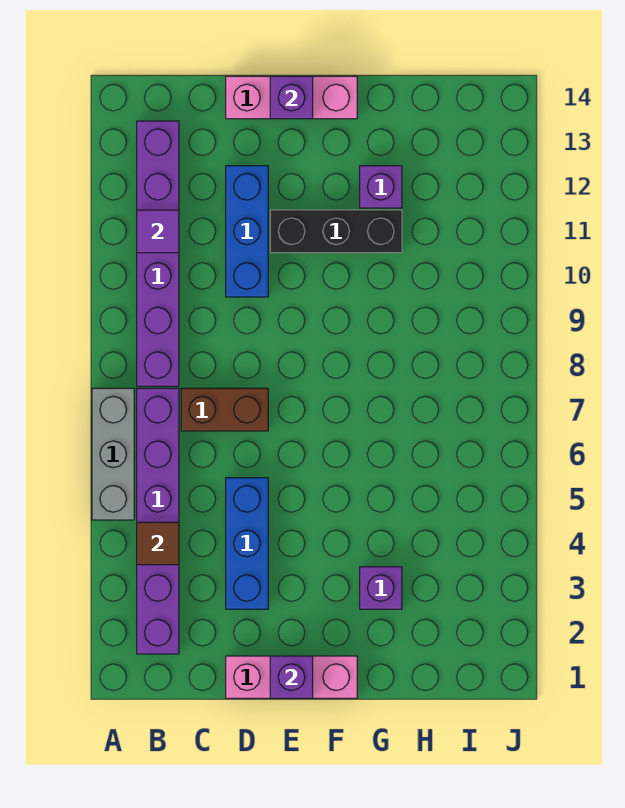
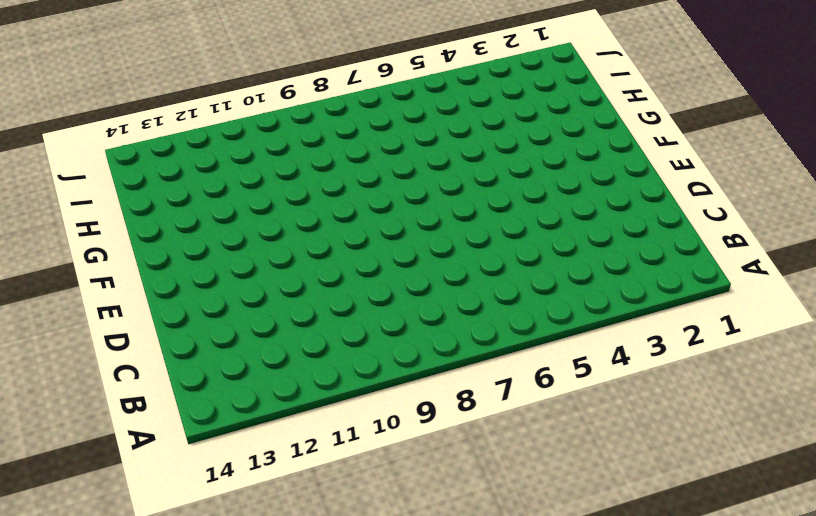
none -> grey 1x3 brick [92,388,134,520]
none -> purple 1x6 brick [137,388,179,654]
none -> purple 1x6 brick [137,121,179,386]

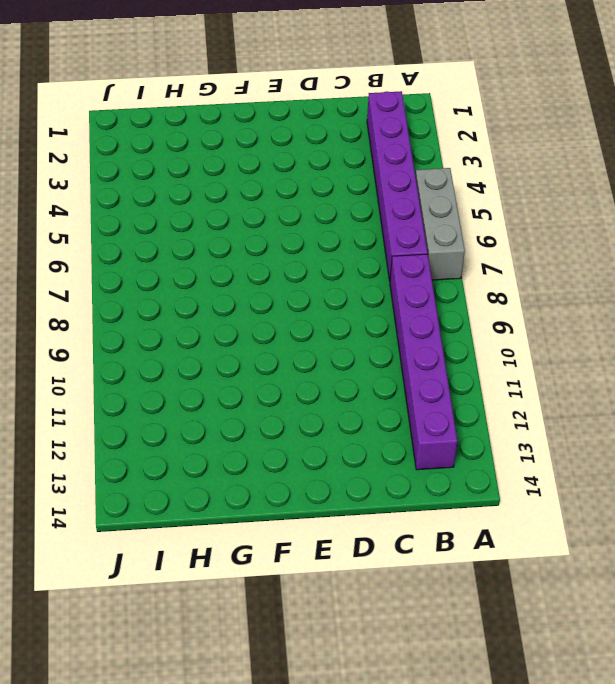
none -> brown 1x2 brick [181,388,268,431]
none -> pink 1x3 brick [226,656,357,698]
none -> blue 1x3 brick [226,478,268,609]

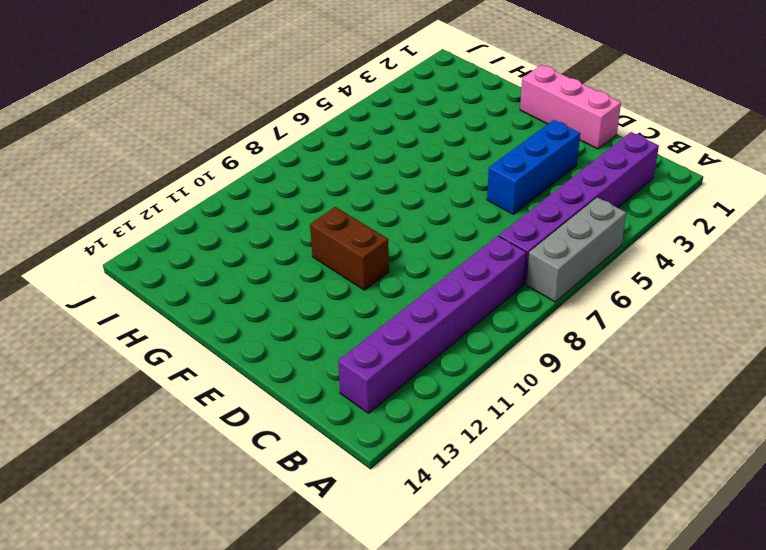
brown 1x2 brick [310,207,389,290] -> brown 1x2 brick moved to [181,388,268,431]
none -> blue 1x3 brick [226,166,268,297]
none -> pink 1x3 brick [226,76,357,119]
none -> black 1x3 brick [270,210,402,253]

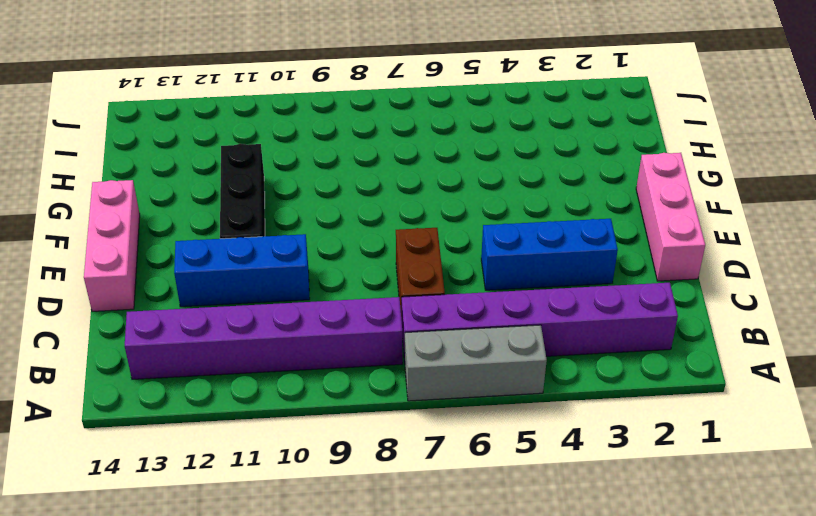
none -> purple 1x1 brick [360,567,402,609]
none -> purple 1x1 brick [360,166,402,208]
none -> brown 1x1 tile [137,522,179,565]

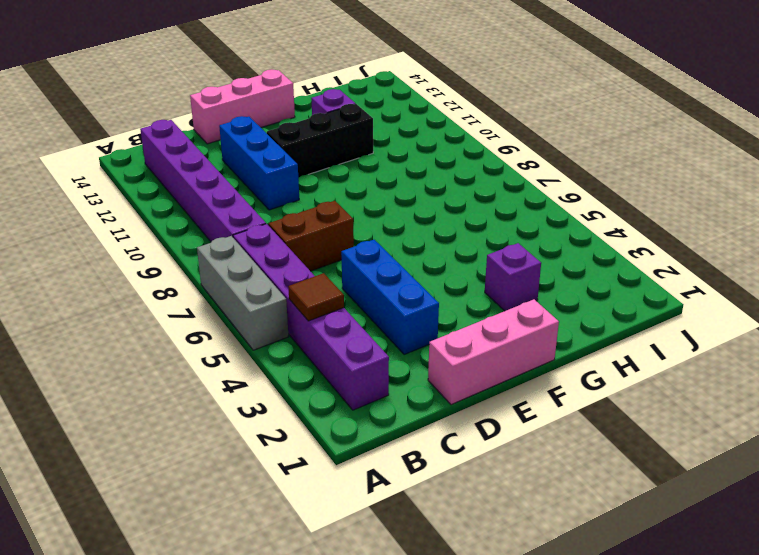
none -> purple 1x1 tile [137,210,179,253]
none -> purple 1x1 brick [270,656,313,698]
none -> purple 1x1 brick [270,76,313,119]

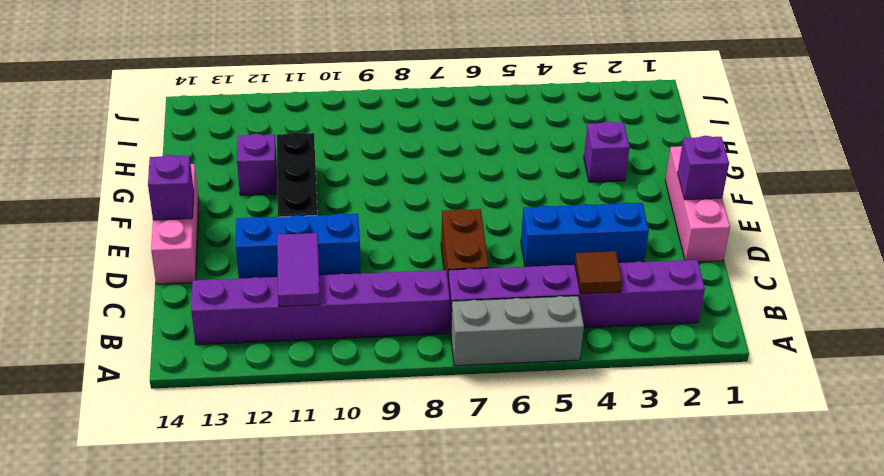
purple 1x2 tile [277,233,320,307] -> purple 1x1 tile [137,210,179,253]

